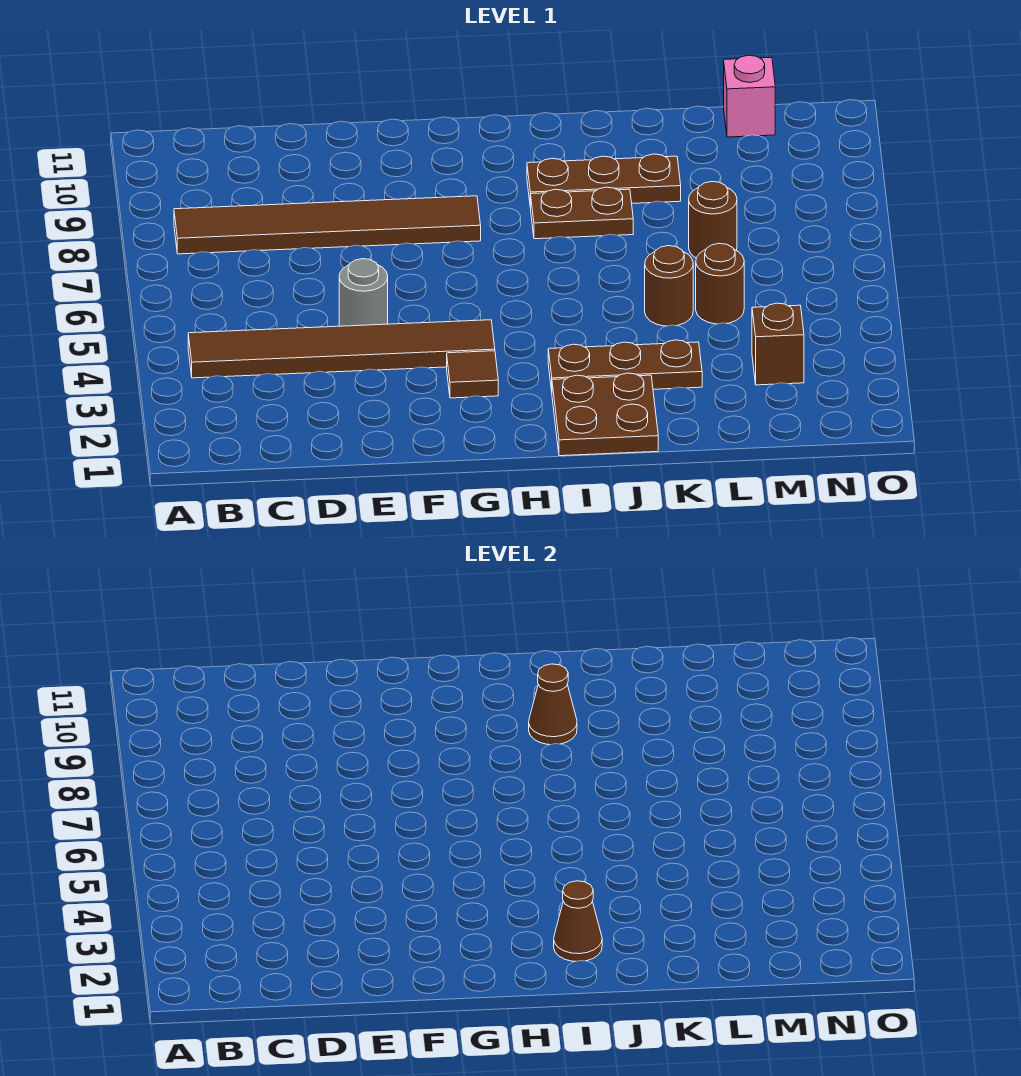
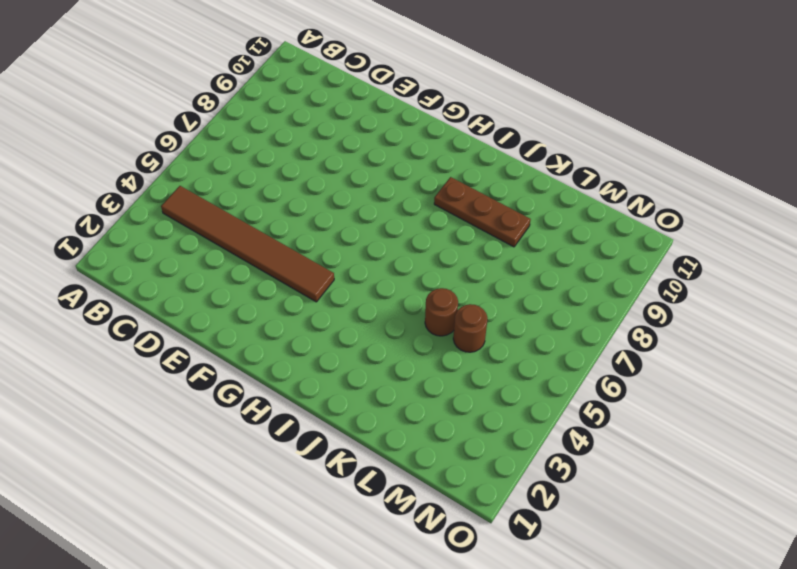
none -> brown 1x6 tile [174,196,481,254]
none -> grey 1x1 round brick [339,259,388,326]
none -> brown 1x1 tile [447,351,498,398]

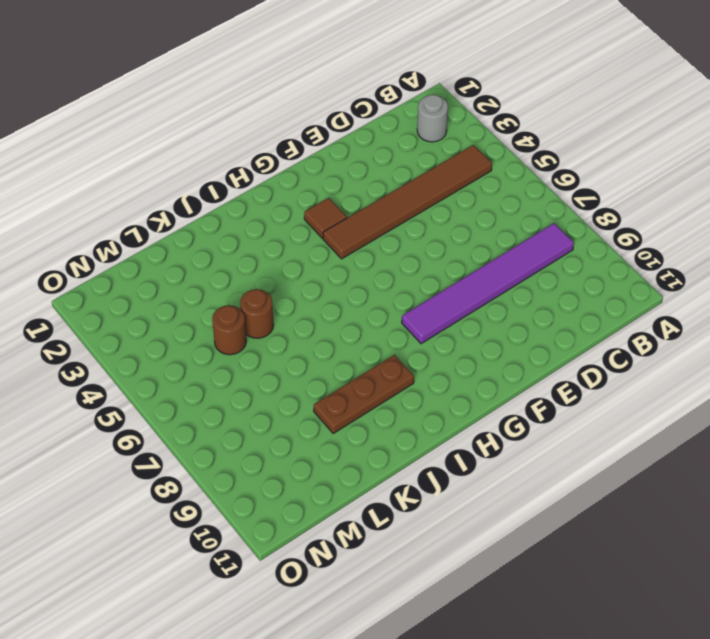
grey 1x1 round brick [417,95,448,142] -> grey 1x1 round brick moved to [339,259,388,326]
purple 1x6 tile [402,223,574,344] -> brown 1x6 tile [174,196,481,254]
none -> brown 2x2 plate [552,373,658,456]
none -> brown 1x3 plate [548,340,702,391]
none -> brown 1x2 plate [531,187,633,239]

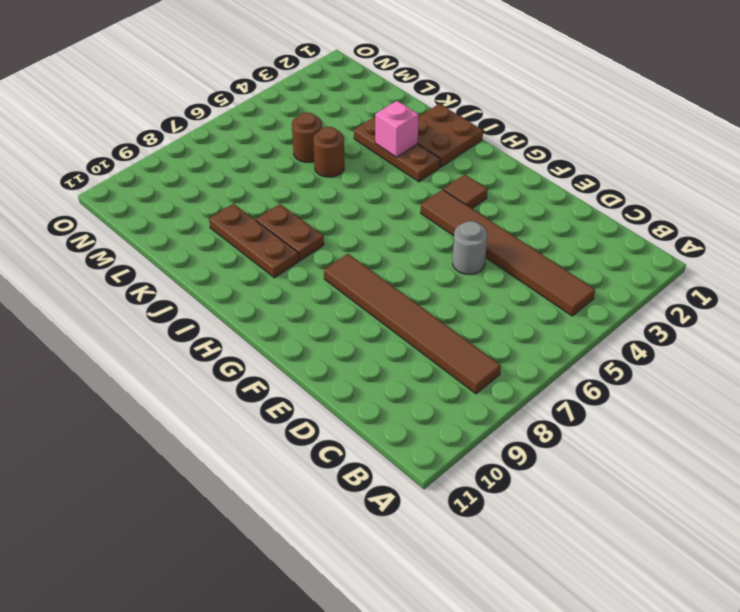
pink 1x1 brick [375,101,419,157] -> pink 1x1 brick moved to [724,55,775,137]
none -> brown 1x1 round brick [689,182,737,258]
none -> brown 1x1 brick [752,303,804,385]
none -> brown 1x1 cone [554,881,602,961]

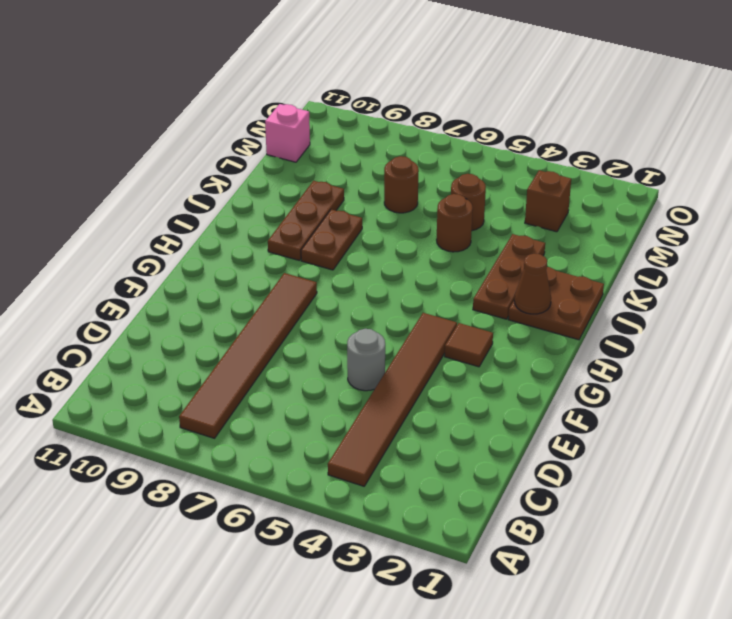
none -> brown 1x1 cone [529,664,577,745]

